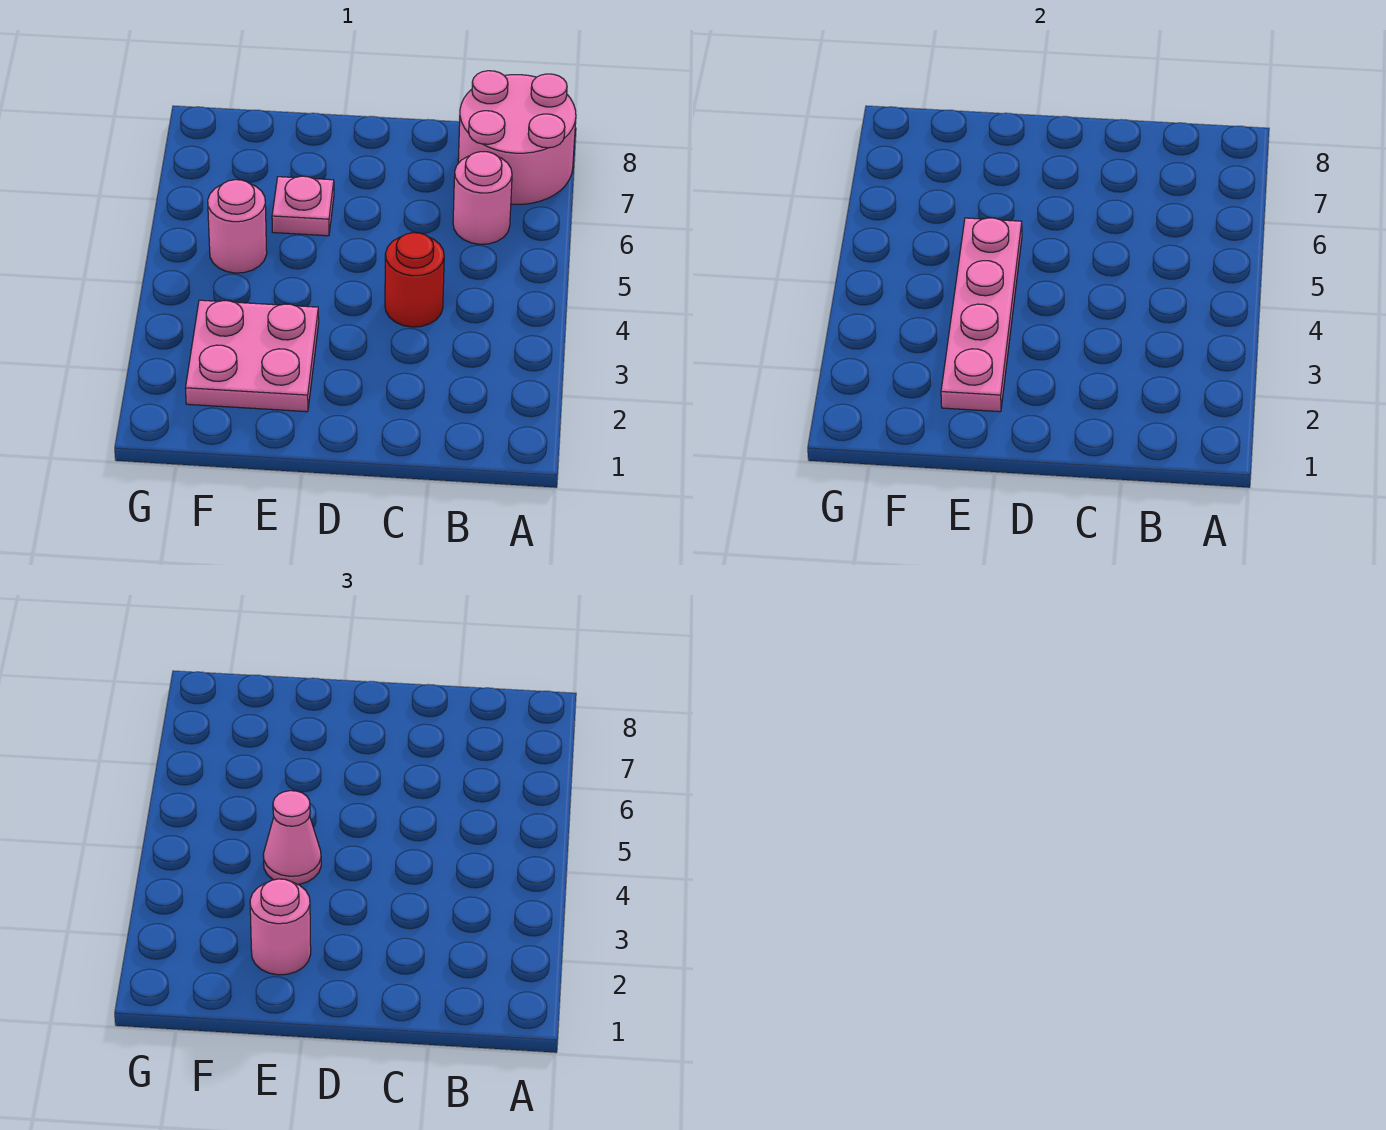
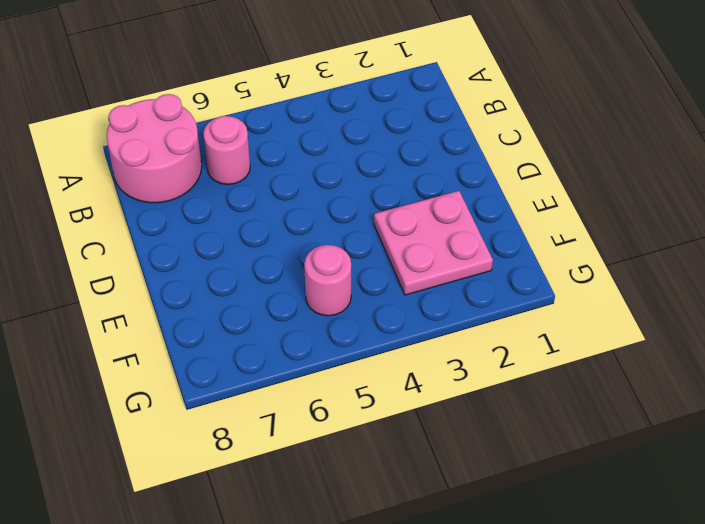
none -> red 1x1 round brick [385,233,444,327]
none -> pink 1x1 plate [272,176,334,236]

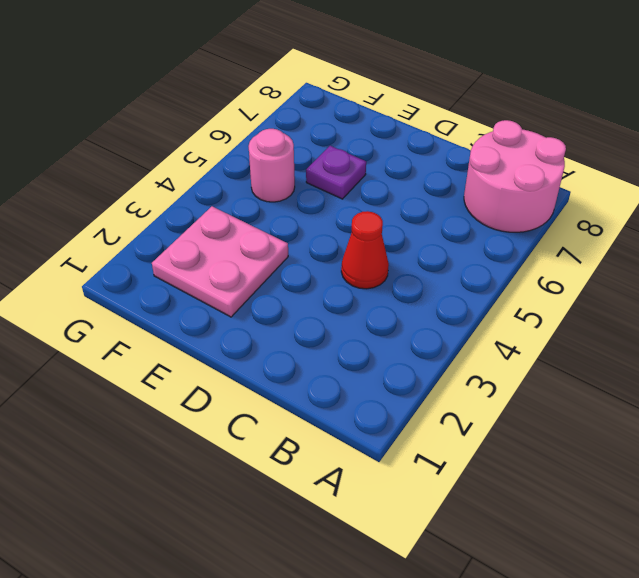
red 1x1 cone [341,211,389,289] -> red 1x1 round brick [385,233,444,327]
purple 1x1 plate [306,146,366,199] -> pink 1x1 plate [272,176,334,236]
none -> pink 1x1 round brick [453,152,512,244]
none -> pink 1x4 plate [941,218,1022,412]

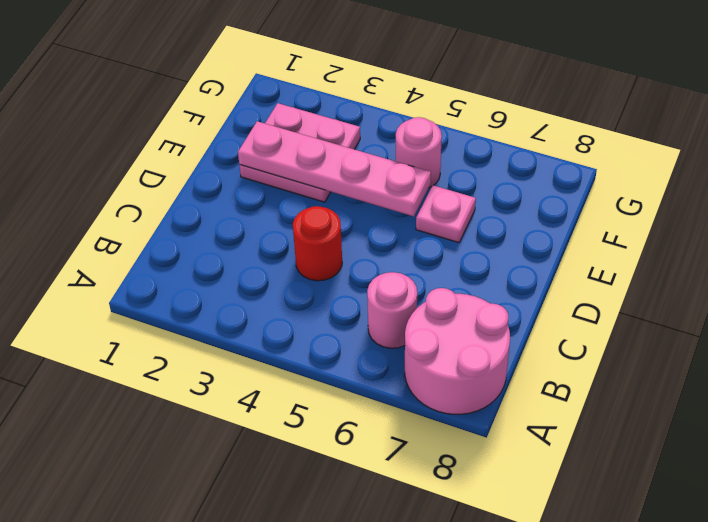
none -> pink 1x1 round brick [250,879,311,975]
none -> pink 1x1 cone [263,791,321,884]

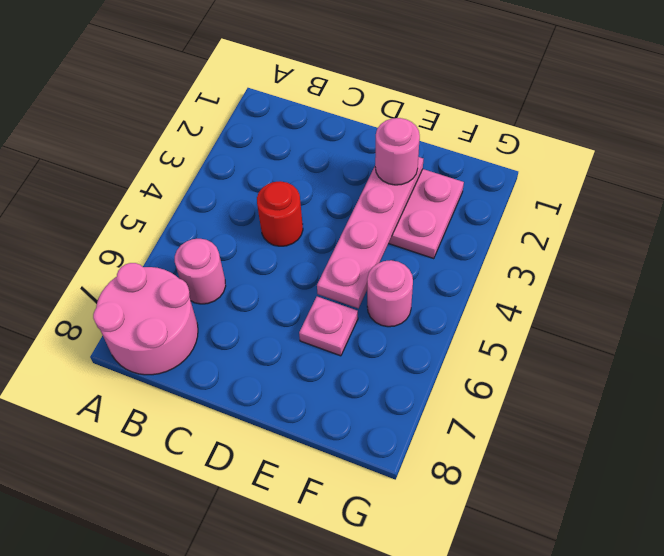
none -> pink 1x1 cone [263,791,321,884]

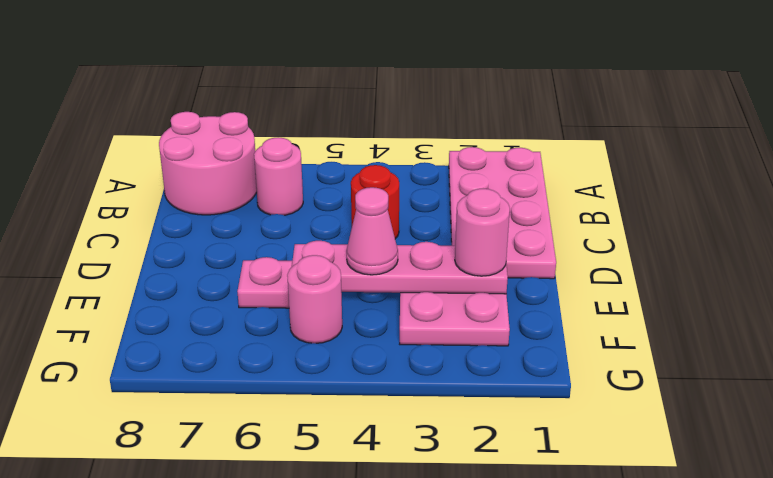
pink 2x4 plate [449,147,556,279] -> none

